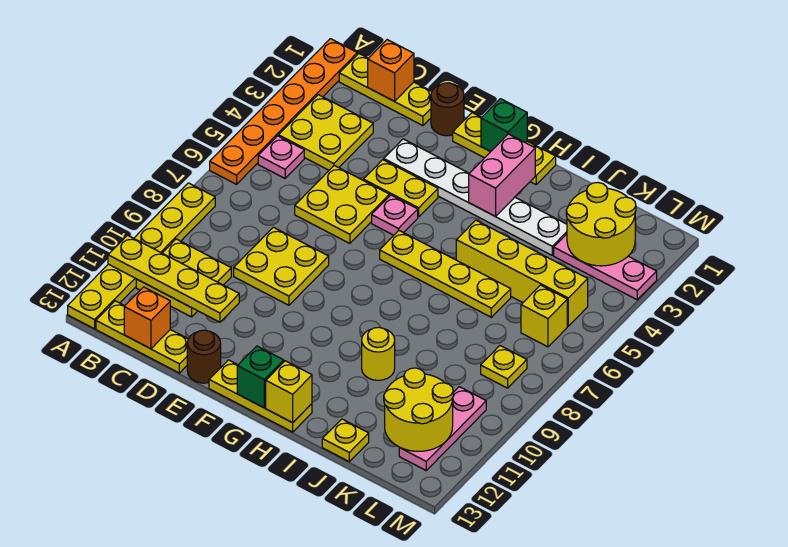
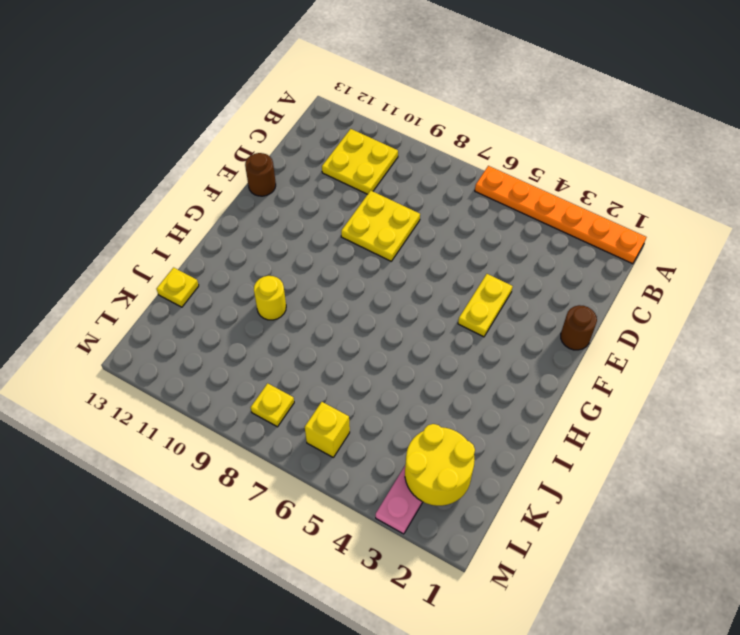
none -> yellow 1x6 plate [68,183,215,329]
none -> yellow 1x3 plate [339,54,432,126]
none -> yellow 2x2 plate [279,95,373,170]
none -> pink 1x1 plate [258,136,304,178]

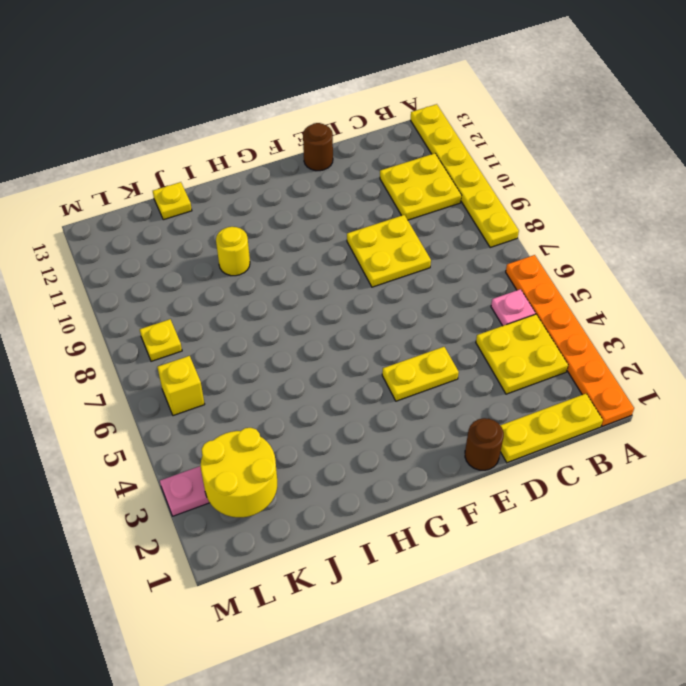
none -> yellow 1x3 plate [96,301,188,373]
none -> yellow 2x2 plate [295,165,389,243]
none -> white 1x6 plate [384,139,567,255]
none -> yellow 1x3 plate [453,113,556,184]

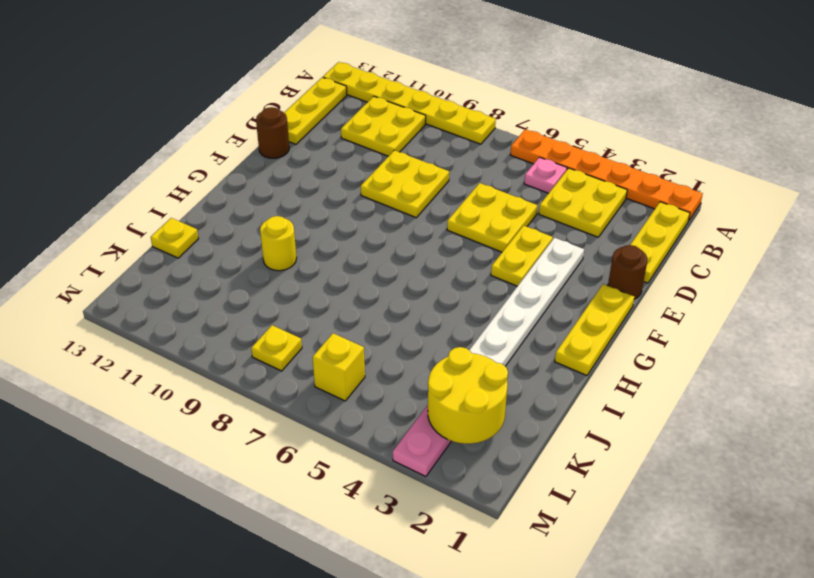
none -> pink 1x1 plate [372,195,418,235]
none -> yellow 1x3 plate [209,360,312,432]
none -> yellow 1x4 plate [380,231,511,317]
none -> yellow 1x4 brick [456,220,588,326]

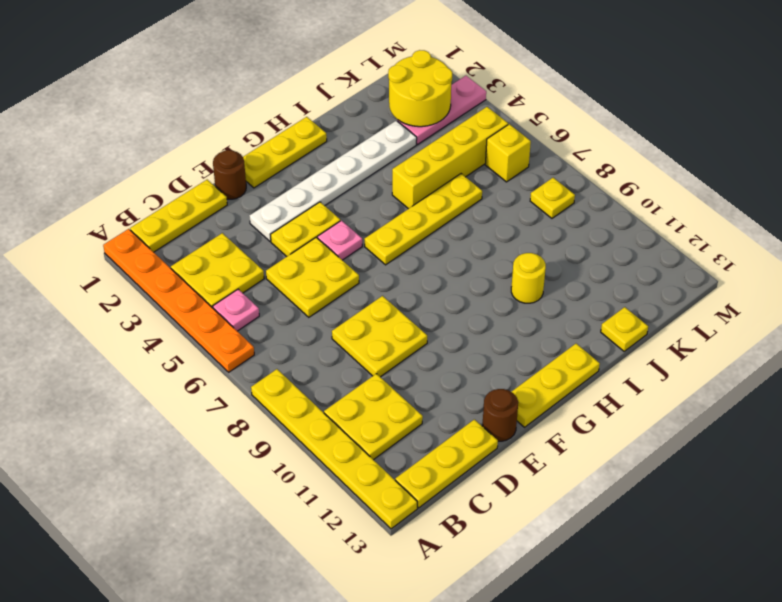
none -> pink 1x3 plate [399,387,486,470]
none -> yellow 1x4 plate [108,235,239,322]
none -> orange 1x1 brick [368,40,414,101]
none -> orange 1x1 brick [124,287,170,349]

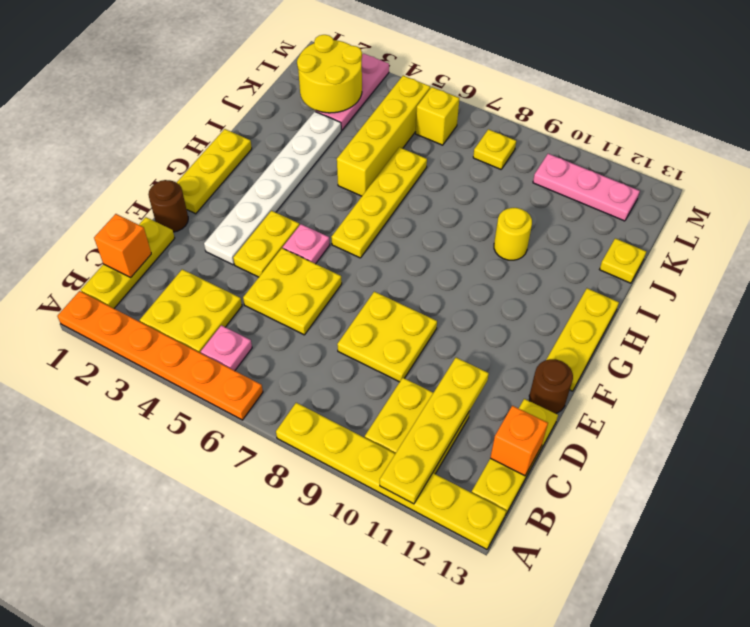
none -> green 1x1 brick [481,99,527,152]
none -> green 1x1 brick [237,346,284,408]
none -> pink 1x2 brick [469,134,535,216]
none -> yellow 1x1 brick [266,361,312,423]

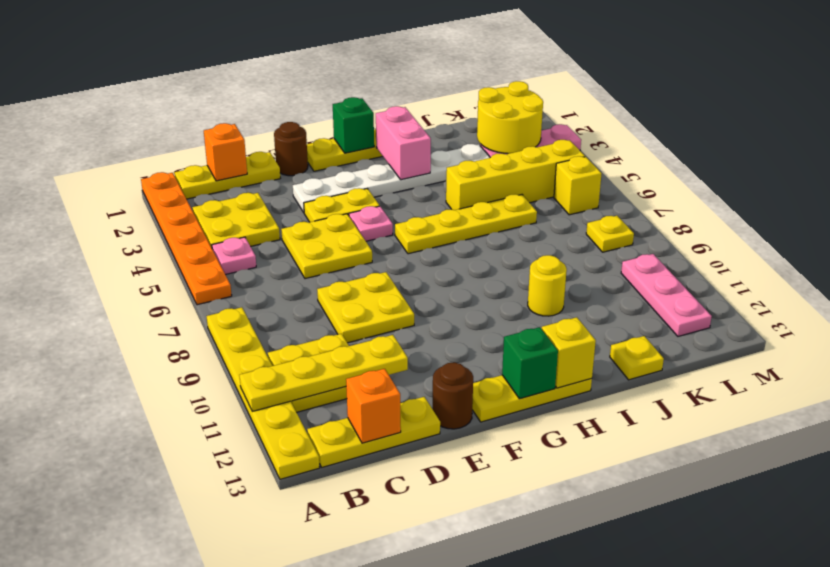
none -> yellow 2x2 round brick [384,368,453,451]

